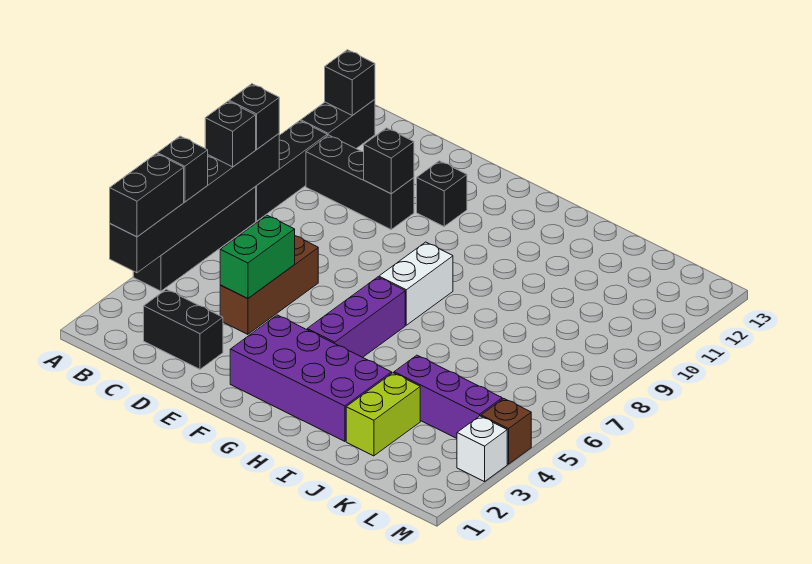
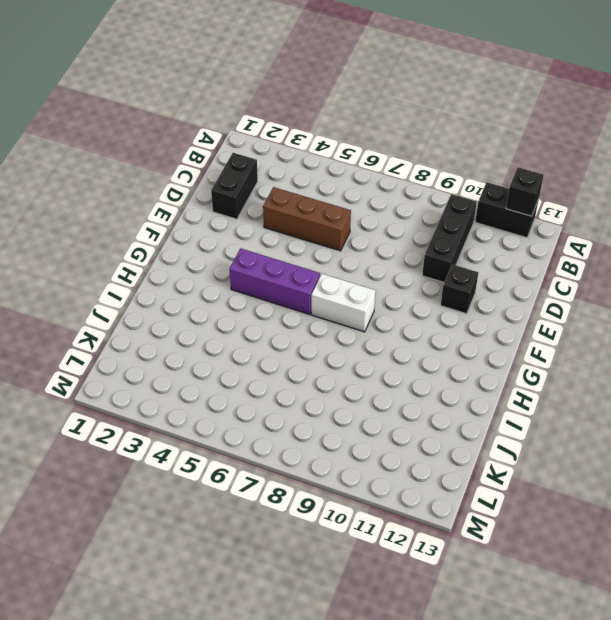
none -> black 1x4 brick [133,187,256,291]
none -> black 1x3 brick [255,121,327,221]
none -> purple 2x4 brick [230,315,392,441]

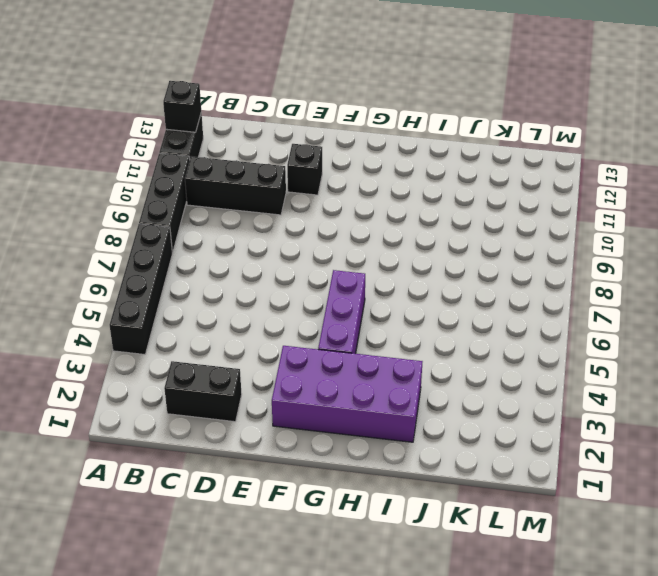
none -> brown 1x3 brick [220,236,318,334]
none -> white 1x2 brick [379,242,453,325]
none -> lime 1x2 brick [346,373,420,456]

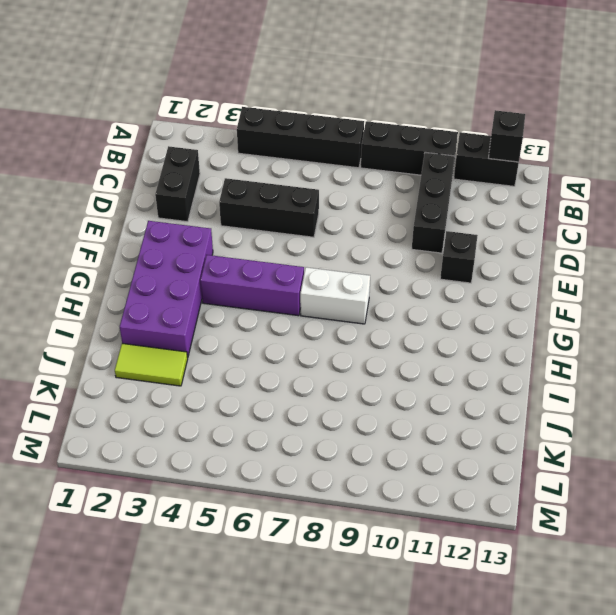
black 1x3 brick [219,178,319,237] -> brown 1x3 brick [220,236,318,334]
lime 1x2 tile [115,343,188,386] -> lime 1x2 brick [346,373,420,456]
none -> purple 1x3 brick [394,355,502,438]
none -> white 1x1 brick [457,416,507,482]
none -> brown 1x1 brick [481,399,531,464]

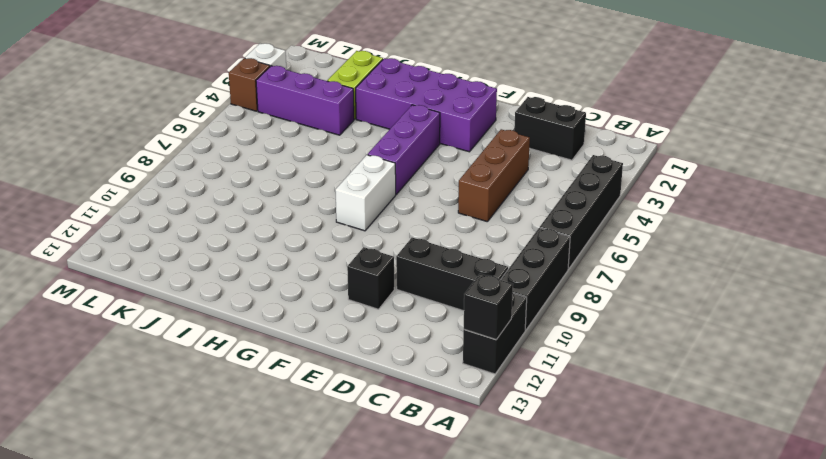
none -> black 1x6 brick [110,134,279,273]
none -> green 1x2 brick [220,215,295,299]
none -> black 1x1 brick [364,128,414,194]

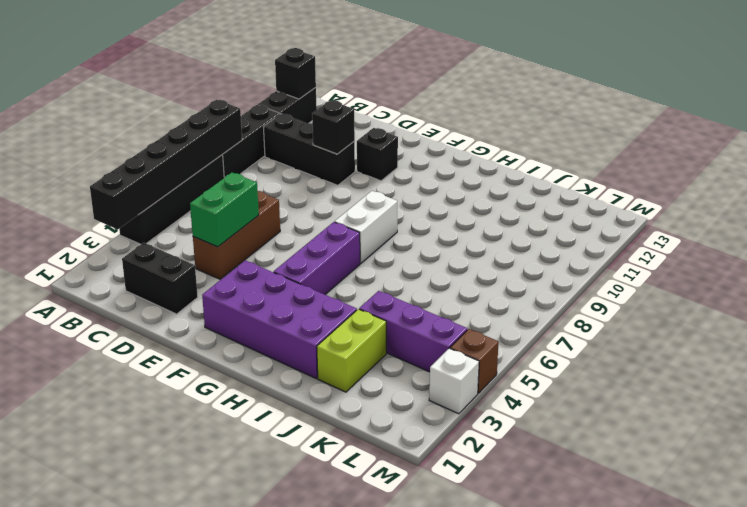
none -> black 1x2 brick [110,154,184,237]
none -> black 1x1 brick [157,136,208,202]
none -> black 1x1 brick [205,101,256,167]

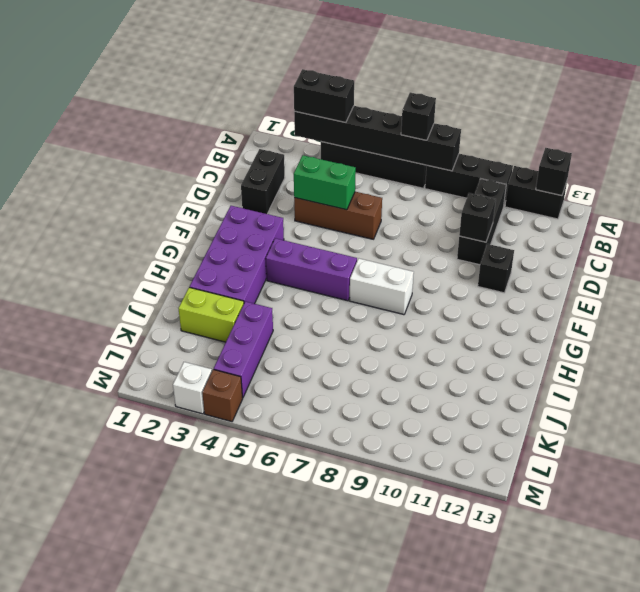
none -> black 1x1 brick [157,136,208,202]
none -> black 1x1 brick [229,84,279,149]

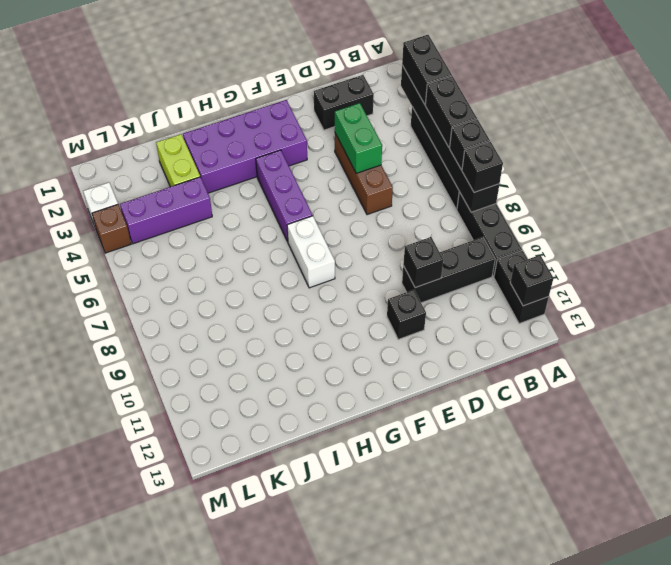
black 1x2 brick [425,76,477,148] -> black 1x1 brick [157,136,208,202]

